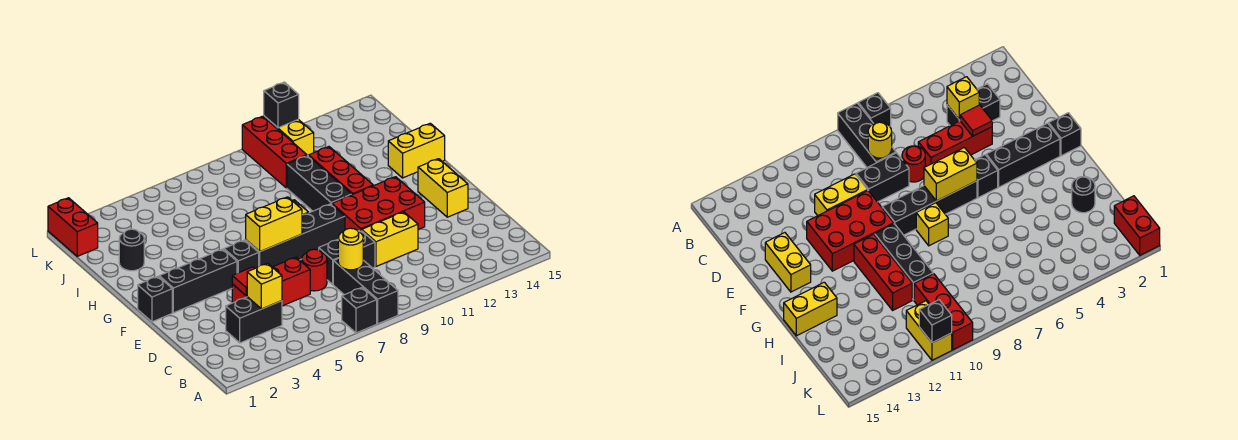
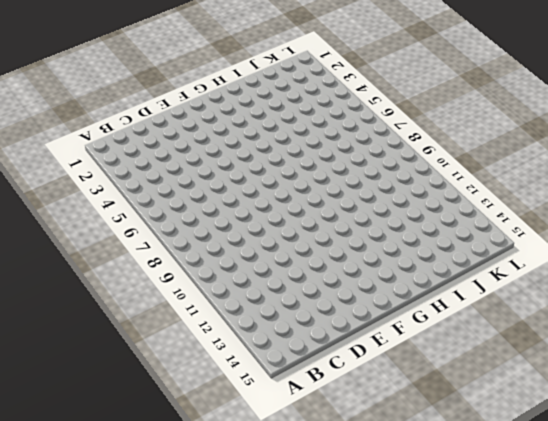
none -> black 1x1 brick [342,287,377,333]
none -> black 1x3 brick [333,259,398,324]
none -> black 1x2 brick [226,297,282,343]

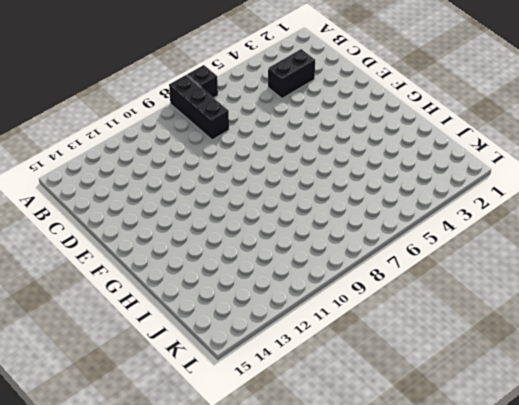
none -> red 1x3 brick [232,257,310,306]
none -> red 1x1 round brick [302,249,327,291]
none -> black 1x2 brick [319,230,375,284]

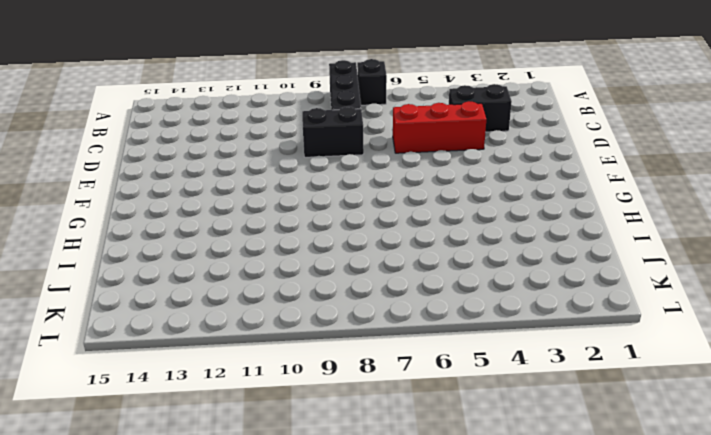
none -> red 1x1 round brick [302,249,327,291]
none -> yellow 1x2 brick [362,212,418,266]
none -> red 2x3 brick [332,177,425,231]

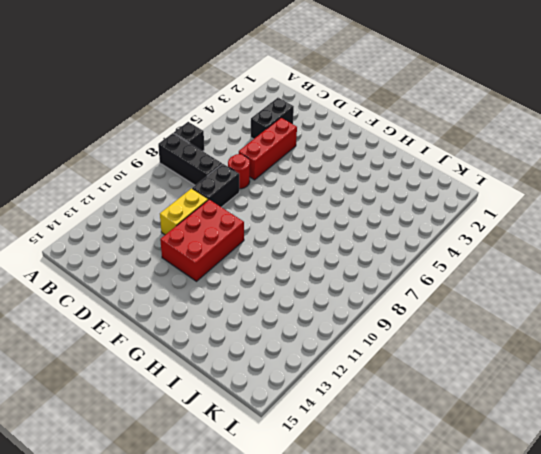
none -> yellow 1x2 brick [418,159,468,217]
none -> black 1x1 brick [138,276,172,322]
none -> black 1x3 brick [159,249,237,313]

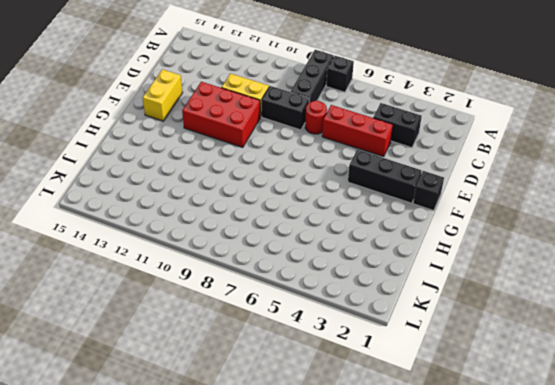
none -> black 1x1 brick [224,240,259,273]
none -> black 1x4 brick [246,204,345,267]
none -> yellow 1x1 brick [916,203,948,246]

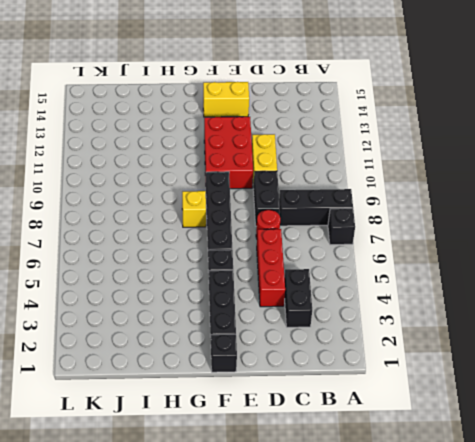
none -> black 1x3 brick [287,156,352,211]
none -> red 1x3 brick [309,147,373,195]
none -> yellow 1x2 brick [388,123,445,178]

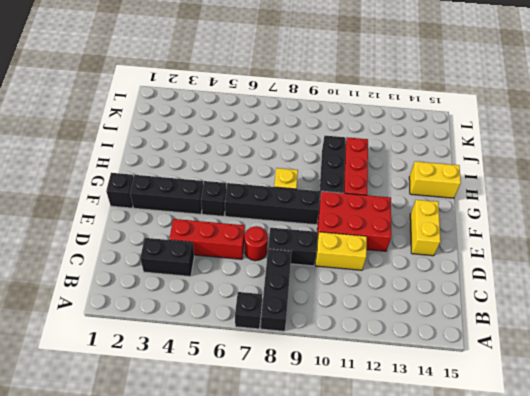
none -> black 1x1 round brick [119,229,144,271]
none -> red 1x3 brick [242,116,307,188]
none -> red 1x2 brick [48,198,98,256]

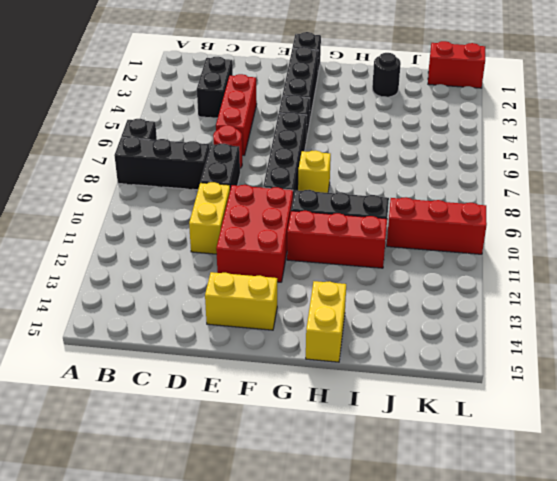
none -> yellow 1x2 brick [264,116,314,156]
none -> yellow 1x1 brick [247,263,282,309]
none -> yellow 1x1 round brick [338,228,363,270]

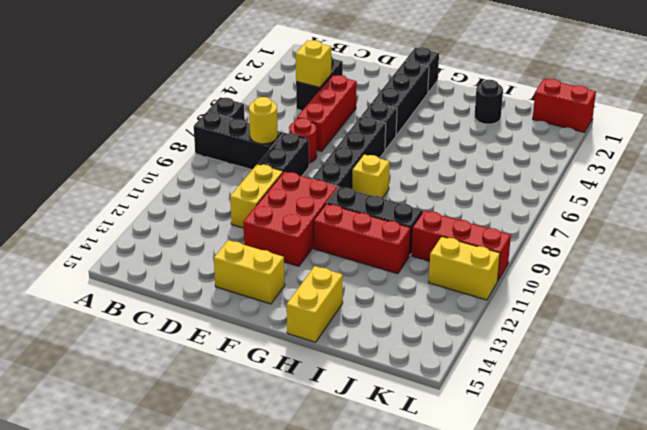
none -> red 1x1 tile [232,267,255,296]
none -> yellow 1x2 brick [246,197,302,252]
none -> black 1x1 brick [264,82,299,128]

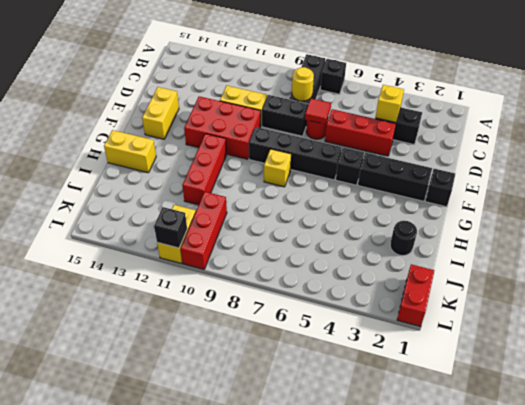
red 1x1 tile [305,99,331,124] -> red 1x1 tile moved to [232,267,255,296]
none -> black 1x3 brick [287,156,352,211]
none -> yellow 1x2 brick [246,197,302,252]

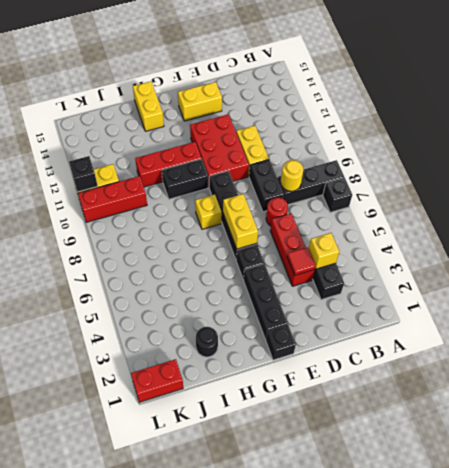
black 1x2 brick [162,159,208,199] -> black 1x3 brick [287,156,352,211]

